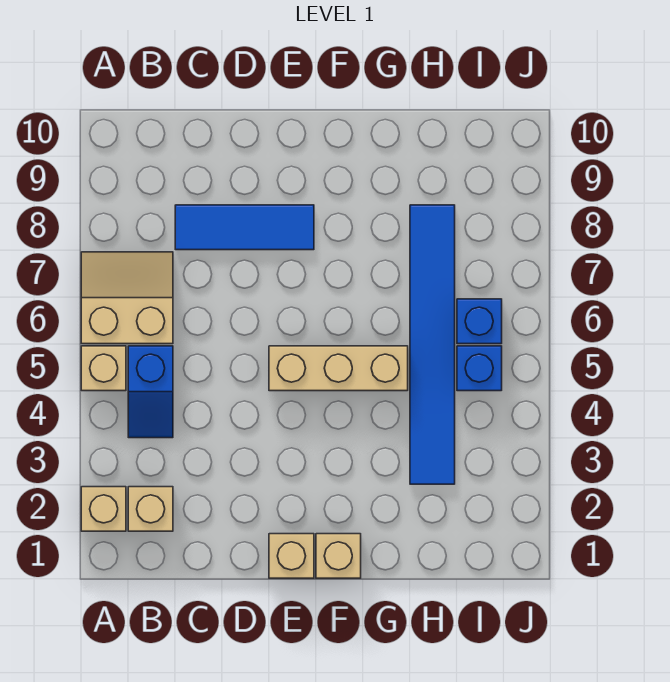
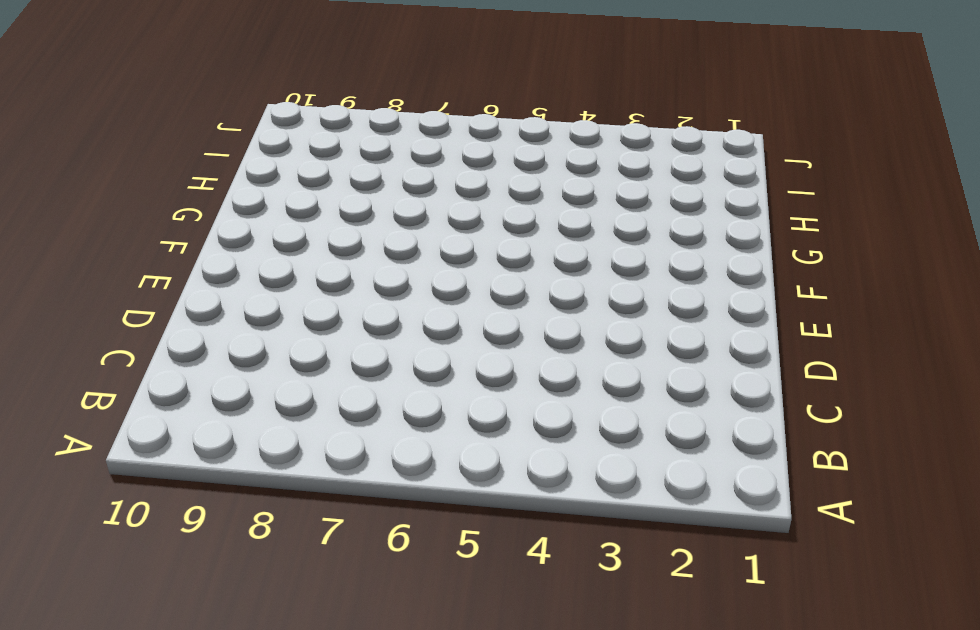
none -> tan 1x1 brick [81,487,126,531]
none -> tan 1x1 brick [81,346,126,391]
none -> tan 2x2 slope [81,252,173,344]

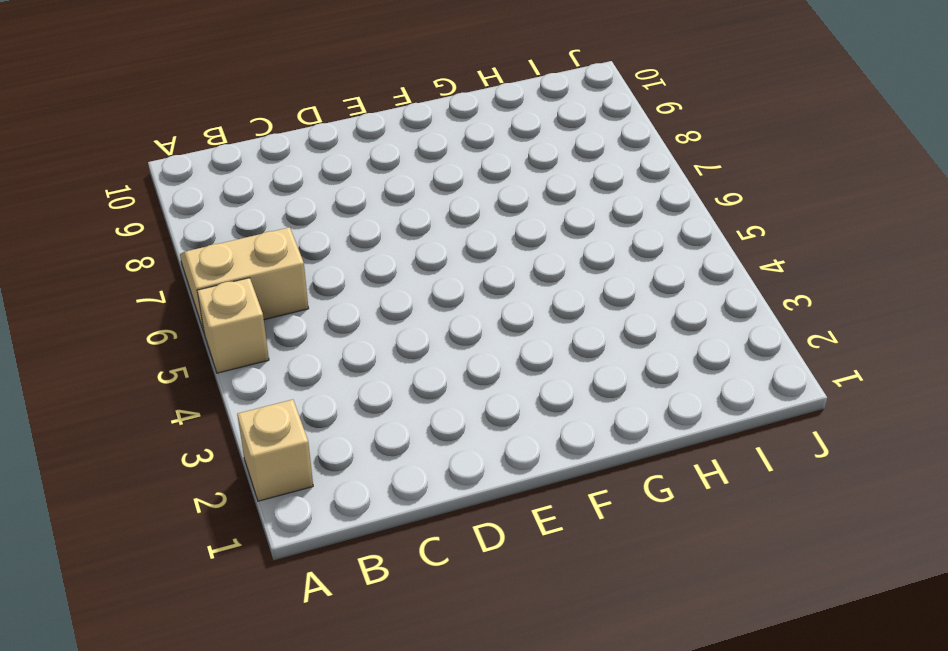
none -> tan 1x1 brick [128,487,173,531]
none -> blue 1x2 slope [128,346,173,438]
none -> blue 1x3 tile [175,205,314,250]

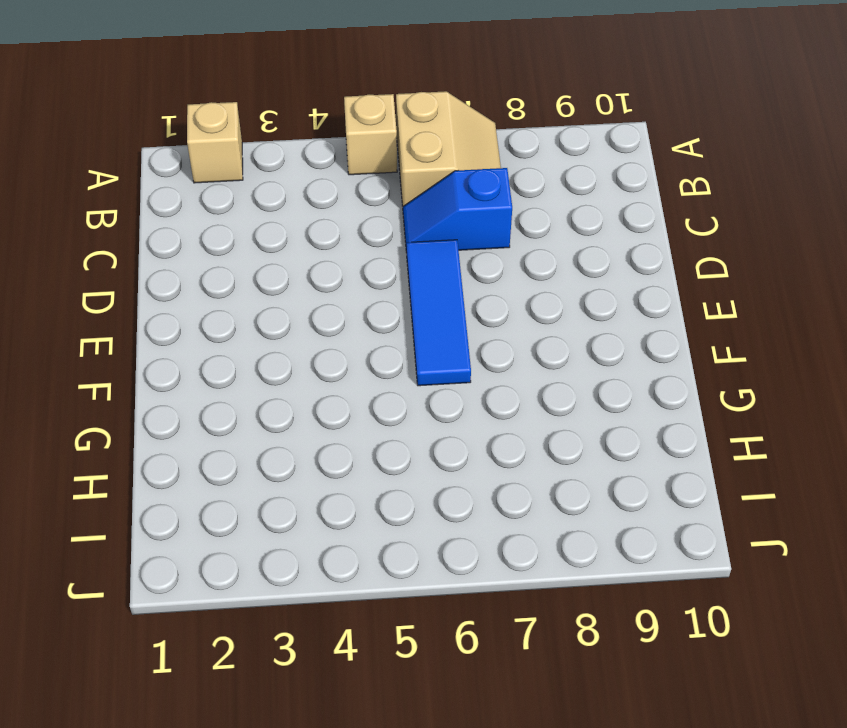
blue 1x2 slope [403,168,512,253] -> blue 1x2 slope moved to [128,346,173,438]
blue 1x3 tile [406,240,471,386] -> blue 1x3 tile moved to [175,205,314,250]
none -> tan 1x1 brick [128,487,173,531]
none -> tan 1x1 brick [269,534,314,578]
none -> tan 1x3 brick [269,346,408,391]

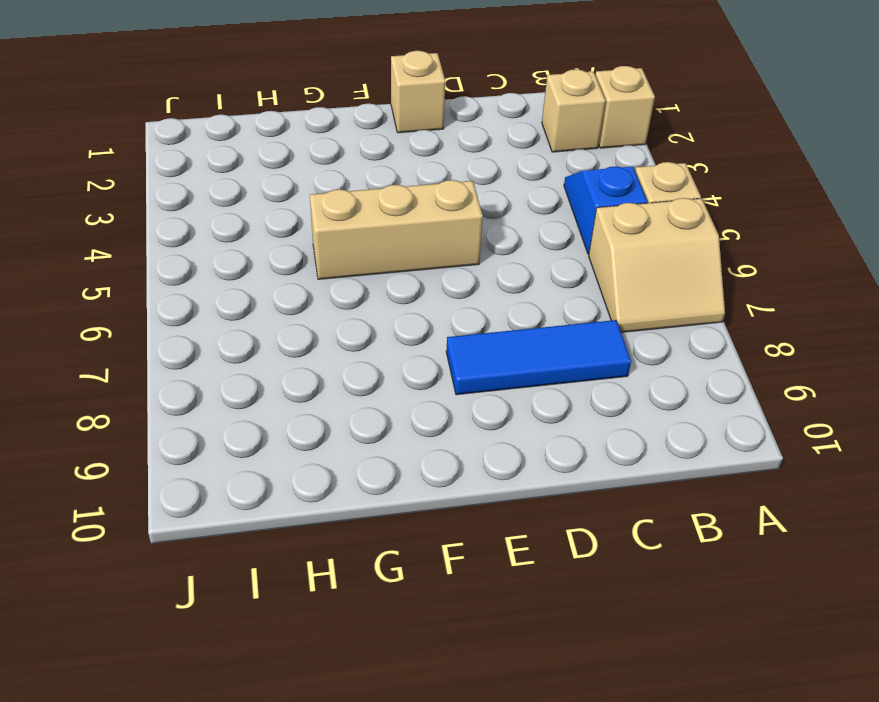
none -> tan 1x1 brick [316,534,361,578]
none -> blue 1x6 tile [410,205,455,484]
none -> blue 1x1 brick [457,346,502,391]

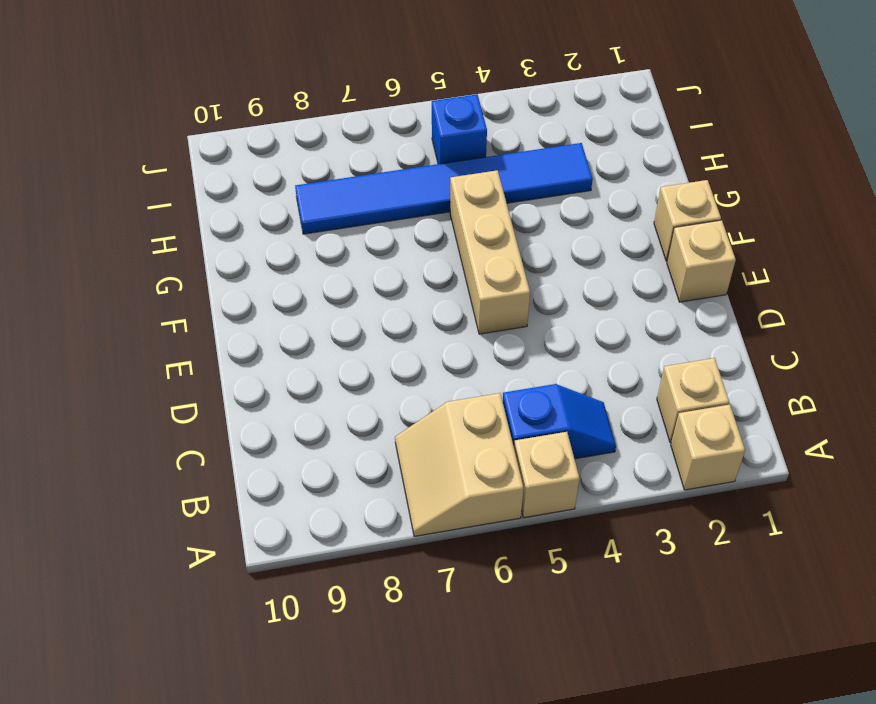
none -> blue 1x3 tile [175,205,314,250]
none -> blue 1x1 brick [457,299,502,344]

